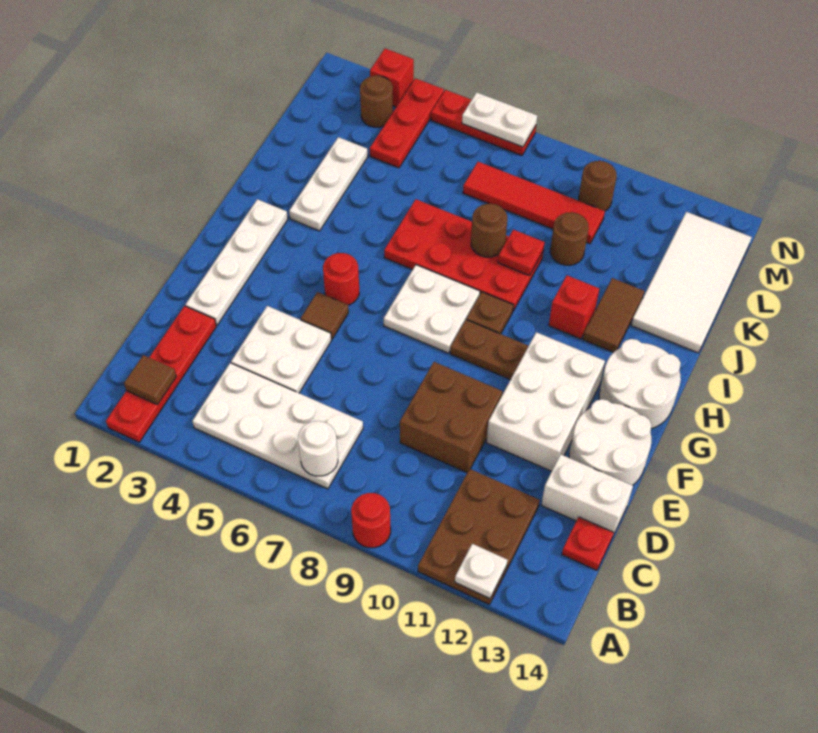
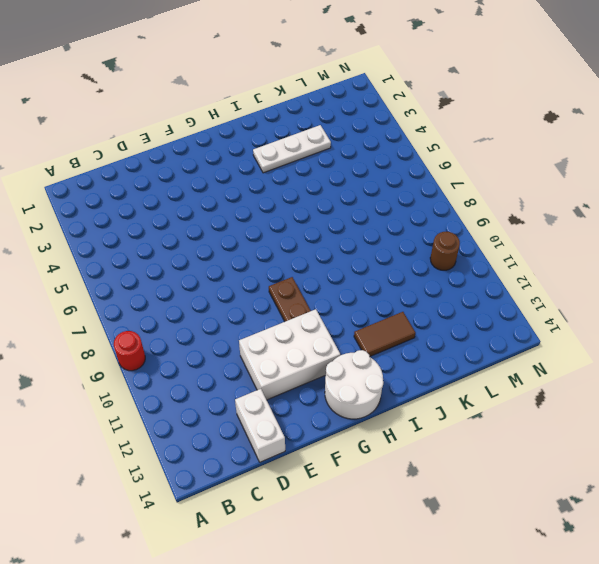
none -> red 1x4 plate [106,306,216,442]
none -> brown 2x3 plate [418,469,540,605]
none -> white 2x4 plate [192,363,363,489]
none -> red 1x1 plate [562,517,613,570]

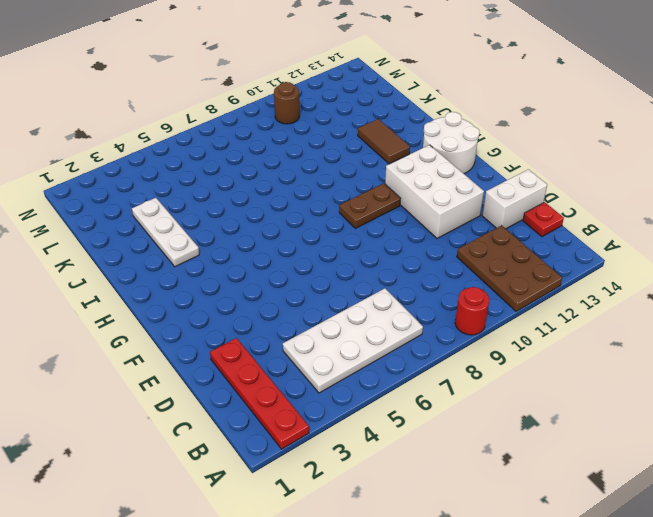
none -> white 2x2 plate [231,306,331,393]
none -> brown 2x2 brick [400,362,502,472]
none -> white 1x4 plate [185,199,288,325]
none -> white 2x2 round brick [569,399,652,485]

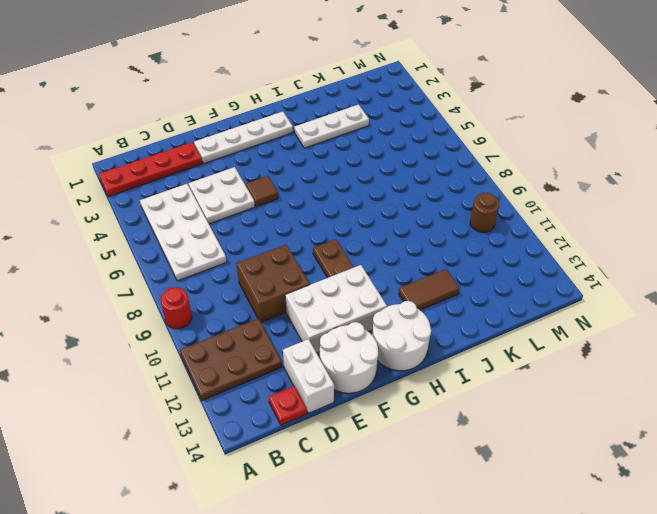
none -> red 1x1 round brick [323,253,359,305]
none -> white 2x2 plate [384,265,480,353]
none -> brown 1x1 plate [467,292,513,334]
none -> red 2x4 plate [384,199,543,311]

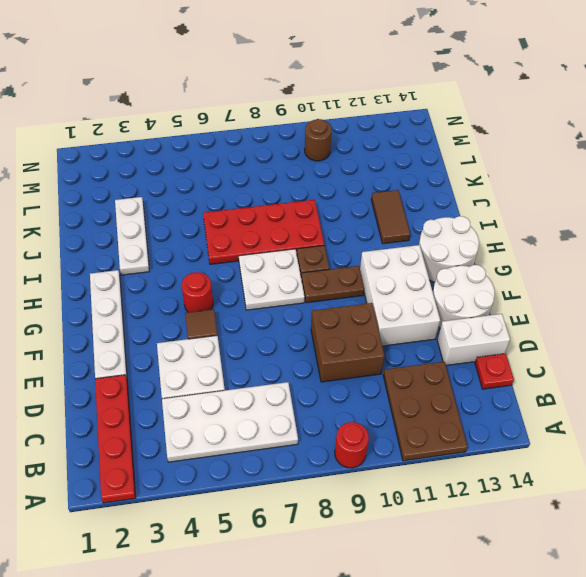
none -> red 1x1 brick [549,275,599,339]
none -> white 2x4 tile [631,212,752,353]
none -> brown 1x1 round brick [550,212,589,265]
none -> red 1x3 plate [370,78,444,168]

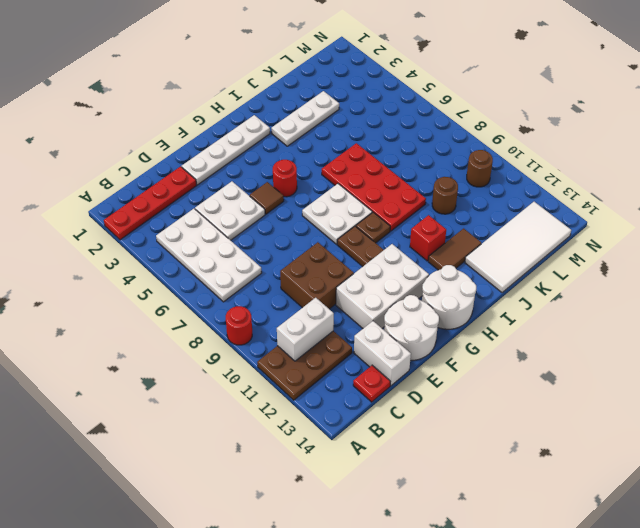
white 1x2 brick [277,298,334,361] -> none
none -> red 1x3 plate [370,78,444,168]
none -> red 1x4 tile [463,162,605,244]
none -> brown 1x1 round brick [360,75,393,127]
none -> red 1x1 brick [370,49,414,107]

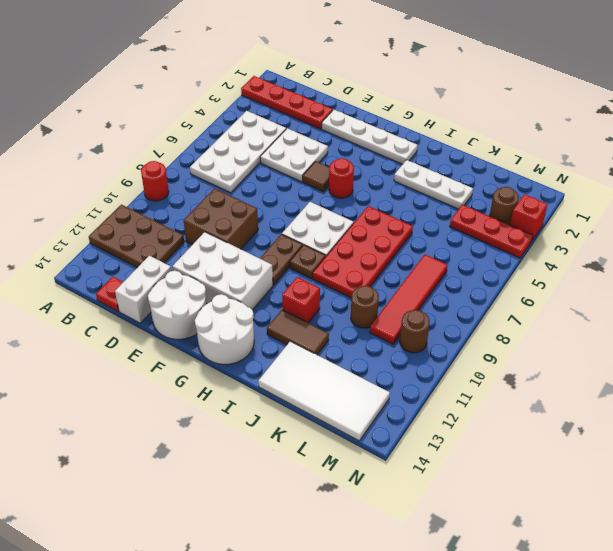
none -> red 1x3 plate [431,90,536,156]
none -> white 1x1 plate [455,544,507,598]
none -> brown 1x1 tile [124,355,176,405]
none -> white 1x1 round brick [298,421,338,476]

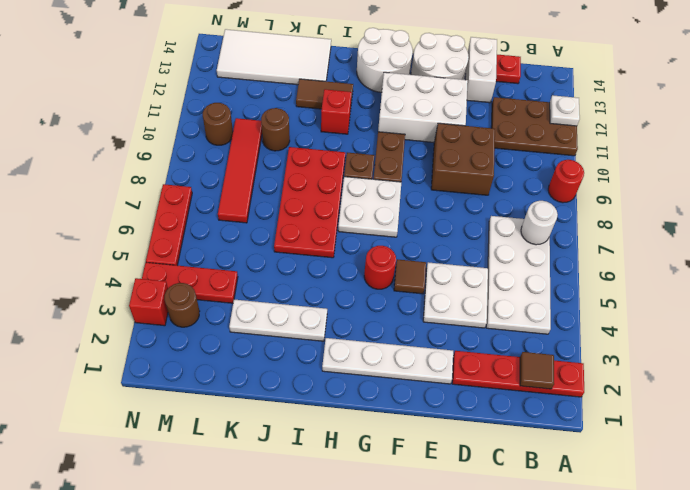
none -> brown 1x1 round brick [471,204,507,257]
none -> red 1x1 plate [498,230,545,276]
none -> white 1x2 plate [462,92,537,147]

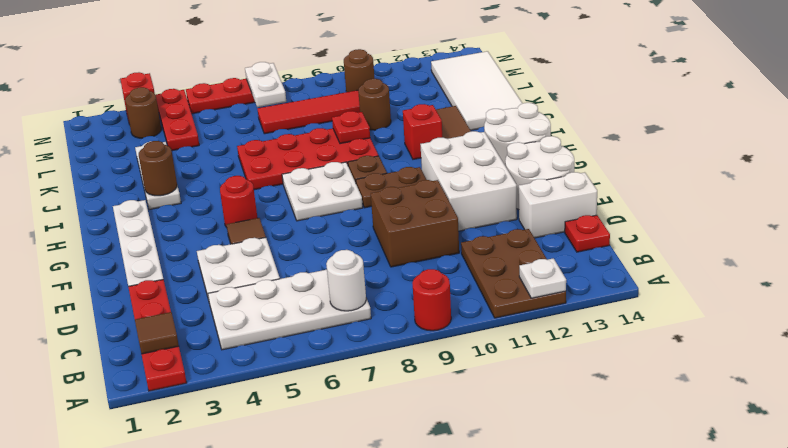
brown 1x1 round brick [139,141,177,196] -> brown 1x1 round brick moved to [471,204,507,257]
white 1x2 plate [245,62,286,107] -> white 1x2 plate turned to [462,92,537,147]

